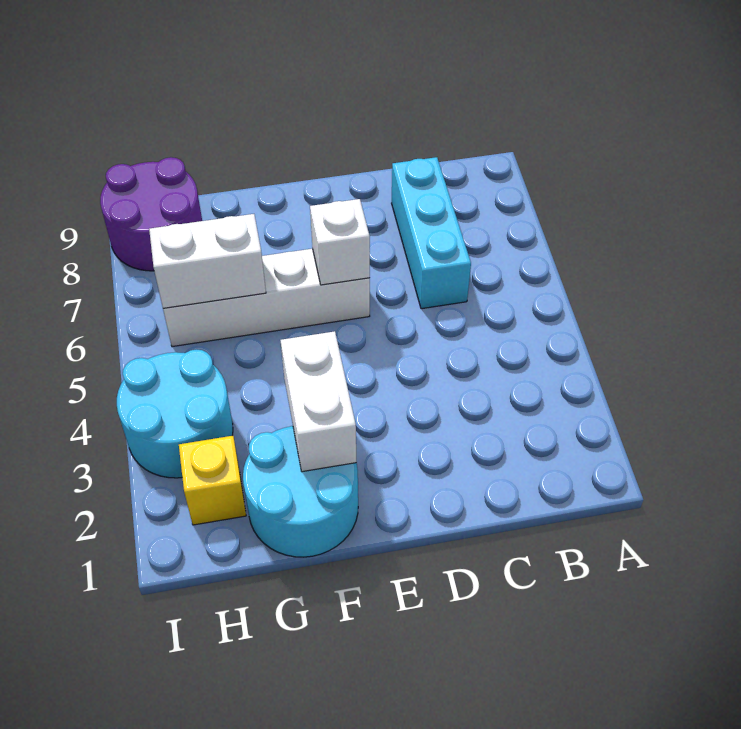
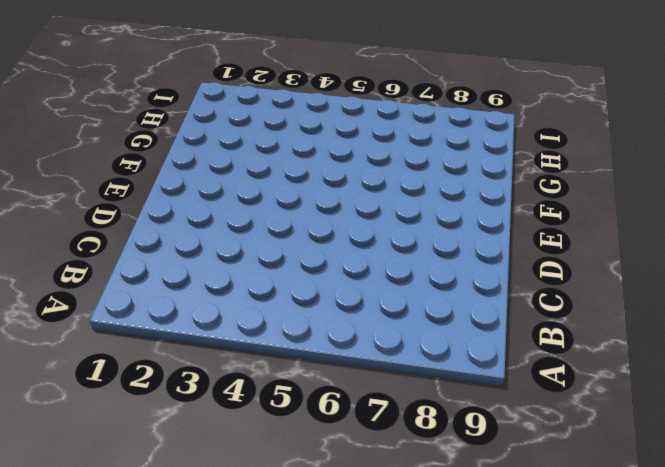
none -> cyan 1x3 brick [392,157,471,309]
none -> white 1x4 brick [163,249,370,347]

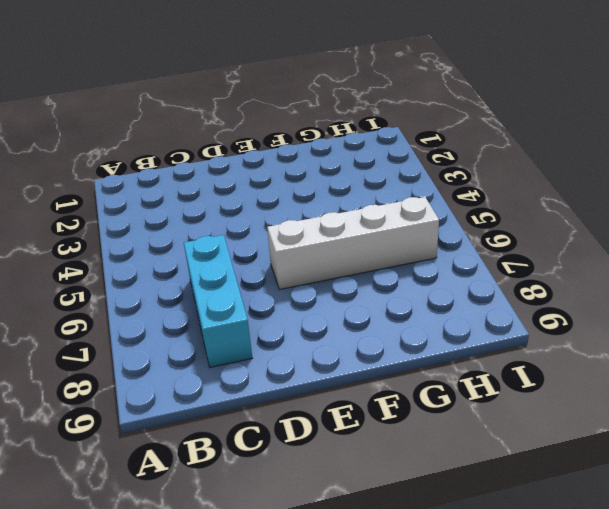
none -> cyan 2x2 round brick [243,426,358,557]
none -> yellow 1x1 brick [179,436,246,525]

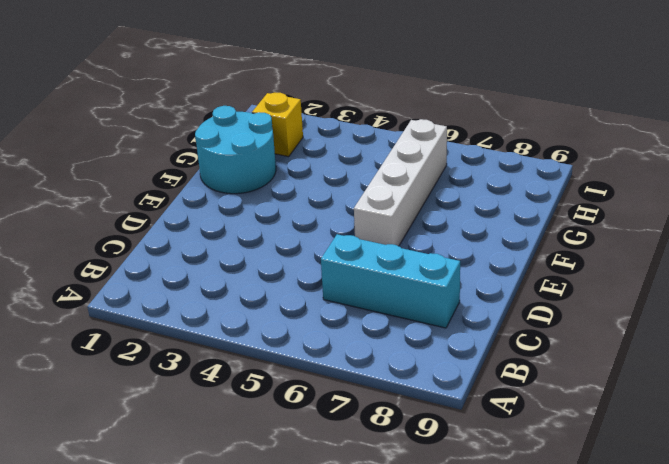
none -> cyan 2x2 round brick [117,349,233,478]
none -> purple 2x2 round brick [100,157,202,271]

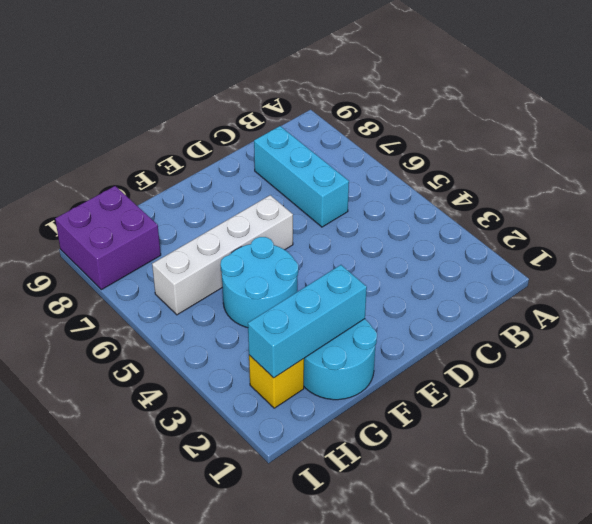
cyan 1x3 brick [248,265,367,378] -> white 1x2 brick [280,331,357,472]
cyan 2x2 round brick [220,237,298,328] -> cyan 2x2 round brick moved to [117,349,233,478]
purple 2x2 brick [55,186,161,290] -> purple 2x2 round brick [100,157,202,271]
none -> white 1x1 brick [310,199,370,285]
none -> white 1x2 brick [149,214,266,308]

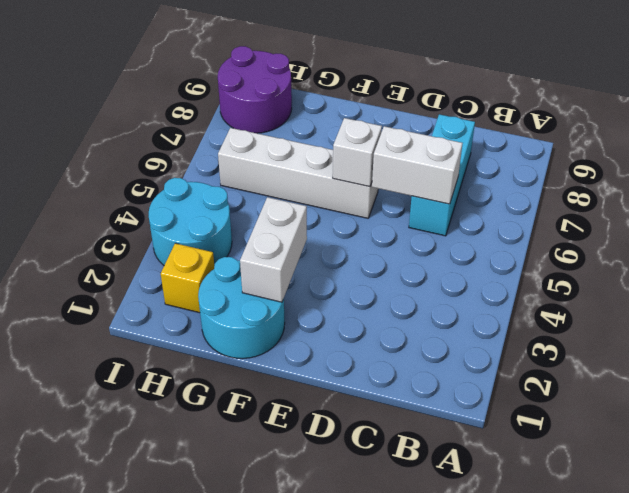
white 1x2 brick [372,126,463,204] -> white 1x2 brick moved to [149,214,266,308]

